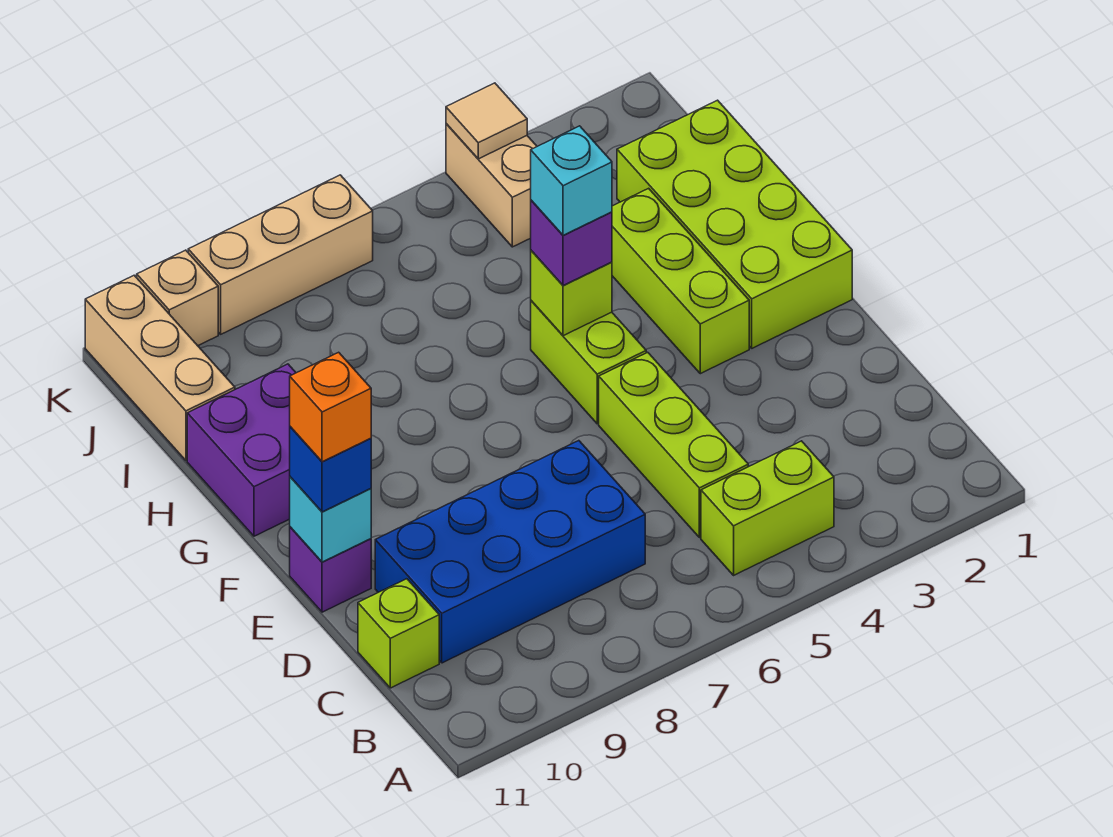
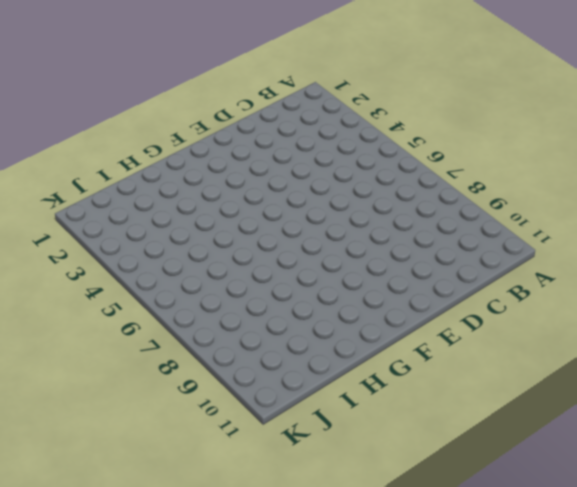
none -> lime 1x2 brick [701,441,834,575]
none -> lime 1x3 brick [599,352,748,538]
none -> blue 2x4 brick [375,441,645,663]

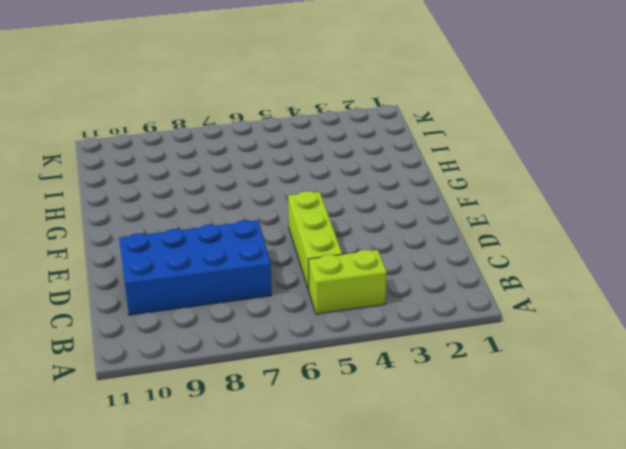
none -> lime 1x1 brick [358,579,439,688]
none -> purple 1x1 brick [290,527,371,612]
none -> lime 2x4 brick [617,100,852,348]

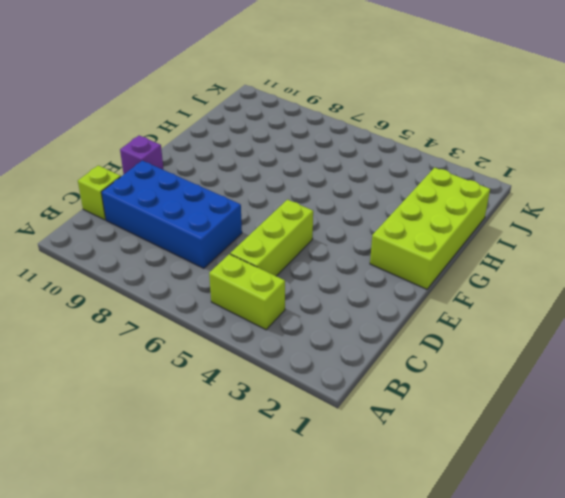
none -> lime 1x3 brick [612,188,749,374]
none -> lime 1x2 brick [531,301,646,424]
none -> purple 2x2 brick [187,364,296,536]

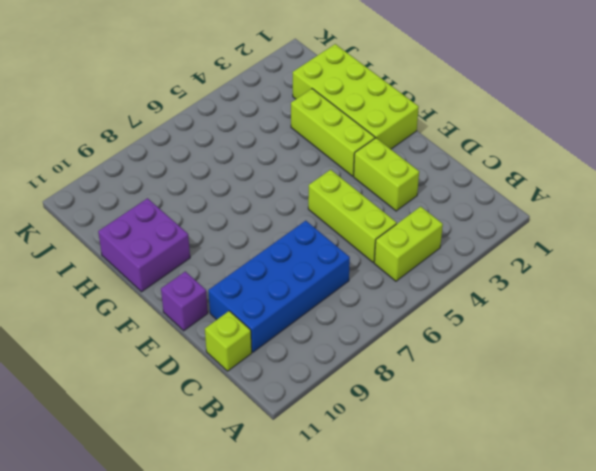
lime 1x2 brick [354,138,419,211] -> lime 1x2 brick moved to [531,301,646,424]
none -> tan 1x3 brick [85,275,235,460]
none -> tan 1x2 brick [446,124,537,247]
none -> tan 1x3 brick [188,175,373,334]

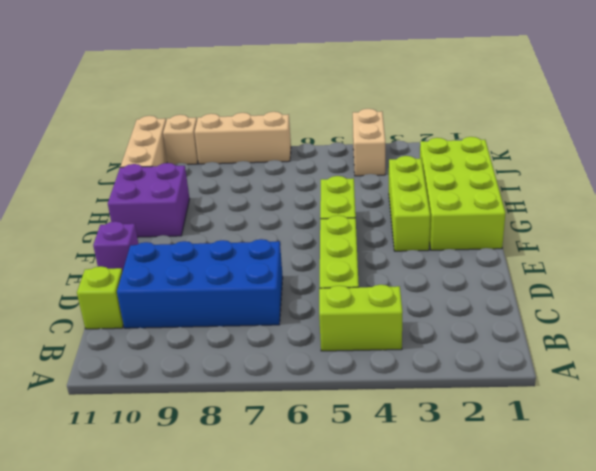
none -> cyan 1x1 brick [290,477,371,562]
none -> lime 1x1 brick [531,251,612,336]
none -> tan 1x1 tile [446,83,527,159]

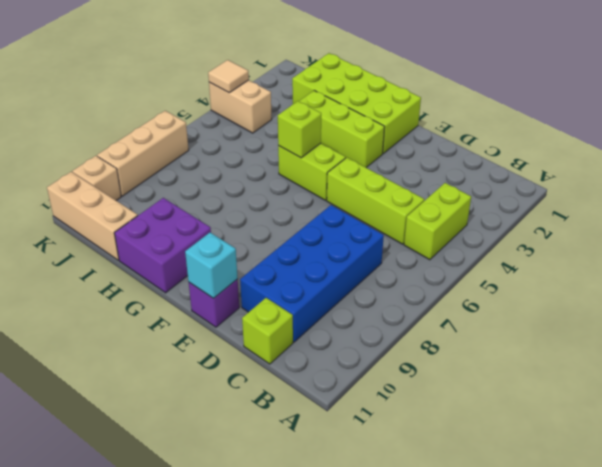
none -> blue 1x1 brick [290,427,371,512]
none -> purple 1x1 brick [531,200,612,286]
none -> orange 1x1 brick [290,352,371,462]

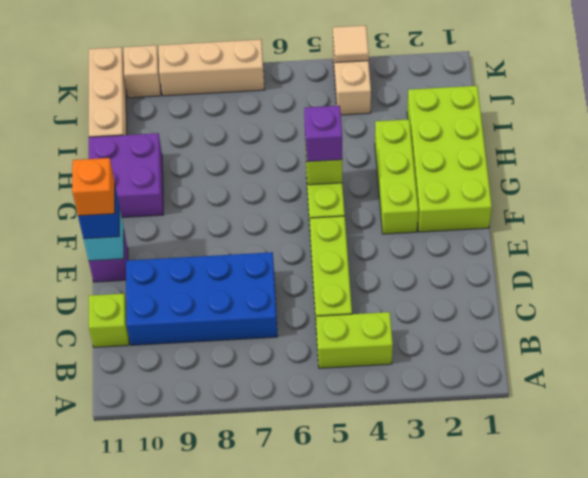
none -> cyan 1x1 brick [531,126,612,235]

